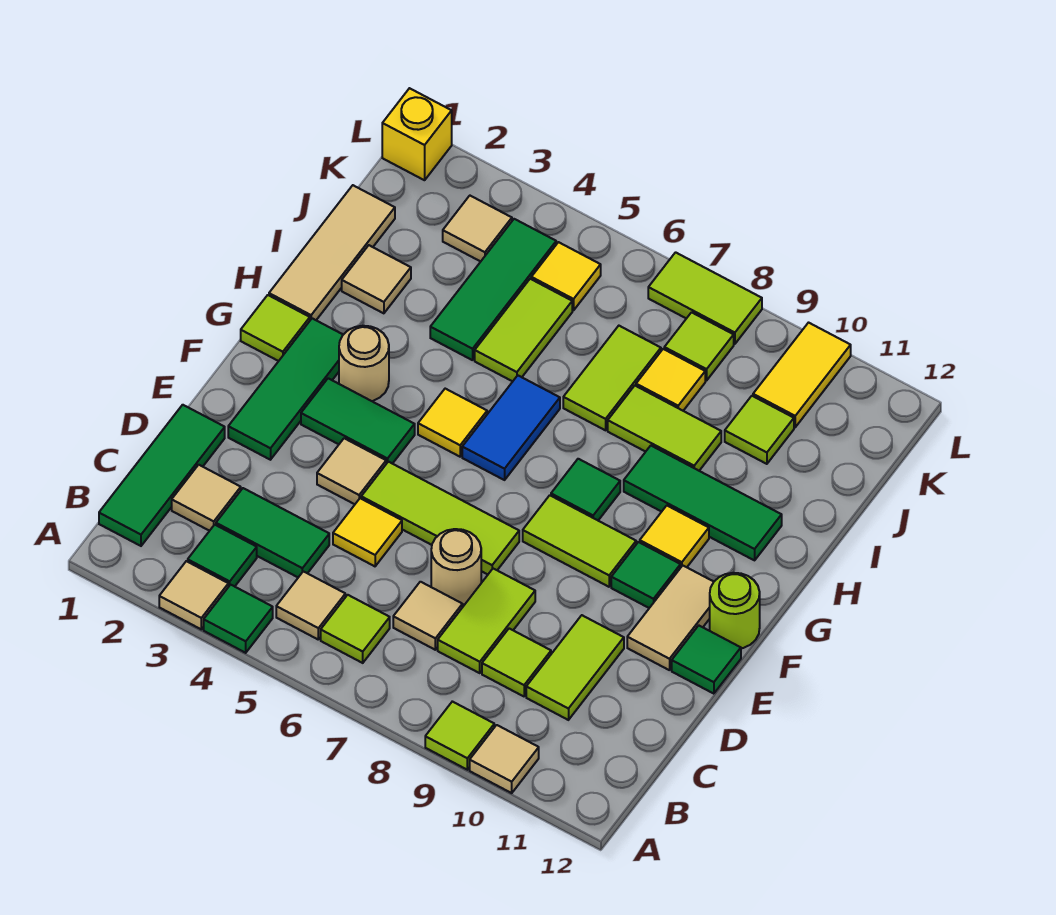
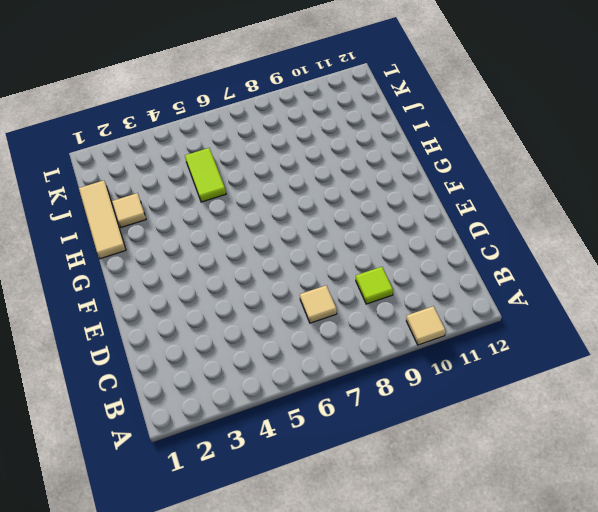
none -> tan 1x1 tile [159,561,228,629]
none -> green 1x1 tile [204,585,273,653]
none -> lime 1x1 tile [425,701,494,770]
none -> green 1x3 tile [99,405,225,546]

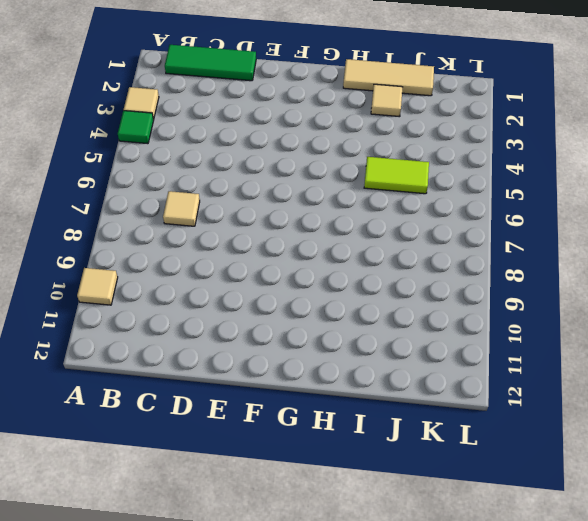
none -> lime 1x1 tile [425,701,494,770]
none -> green 1x1 tile [188,525,257,587]
none -> tan 1x1 tile [276,571,345,639]
none -> lime 1x1 tile [321,595,390,663]

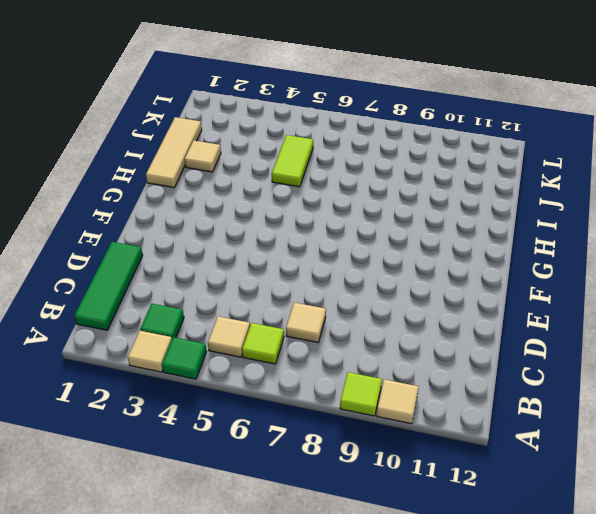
none -> tan 1x1 tile [172,465,241,531]
none -> green 1x2 tile [216,488,329,577]
none -> lime 1x2 tile [438,569,535,673]
none -> lime 1x1 tile [482,628,551,696]

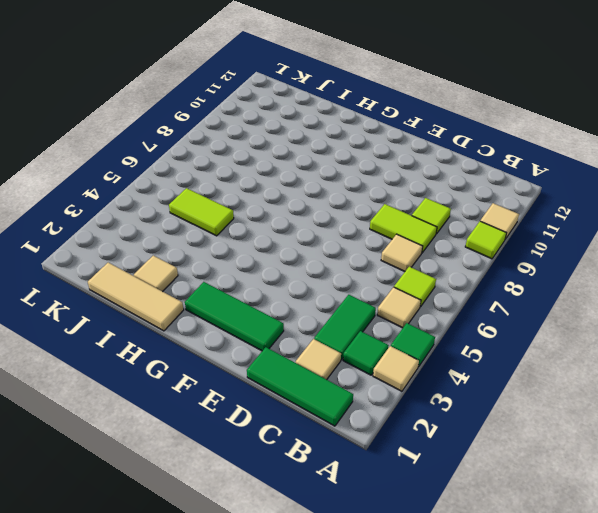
none -> lime 1x2 tile [526,615,624,720]
none -> yellow 1x1 tile [333,498,402,566]
none -> tan 1x1 round brick [431,529,481,605]
none -> tan 1x1 tile [317,438,386,504]

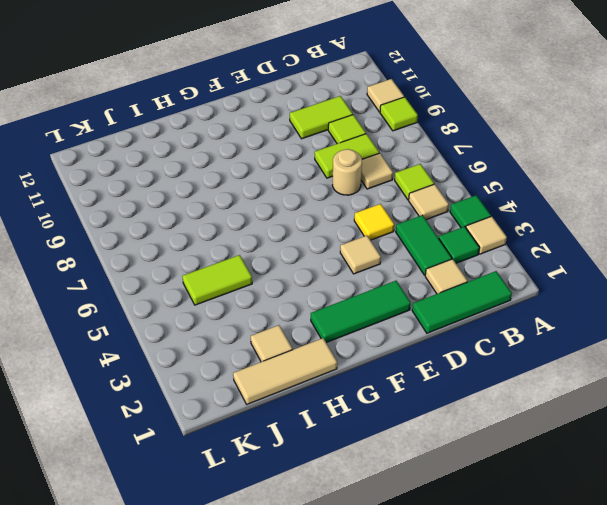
none -> lime 1x3 tile [361,462,519,574]
none -> tan 1x2 tile [627,566,713,670]
none -> green 1x1 tile [672,626,741,694]
none -> green 1x2 tile [301,378,415,464]

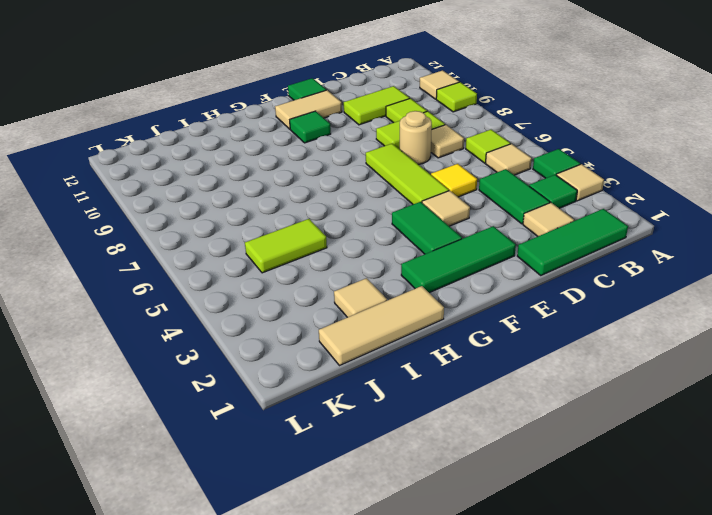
none -> lime 1x2 tile [523,495,636,587]
none -> lime 1x1 round brick [710,573,760,648]
none -> lime 1x1 tile [241,295,310,361]
none -> tan 1x1 round brick [339,326,389,401]

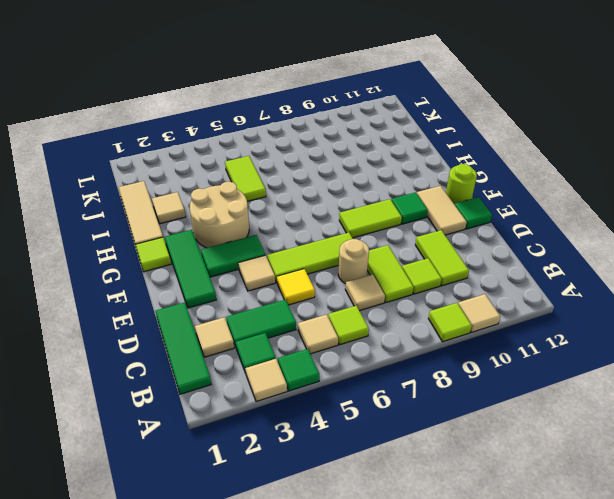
tan 2x2 round brick [190,182,249,248] -> tan 1x1 round brick [339,326,389,401]
none -> yellow 1x1 tile [418,389,487,457]
none -> blue 1x2 tile [462,375,560,480]
none -> green 1x1 tile [551,459,620,520]
none -> yellow 1x1 tile [640,506,709,567]

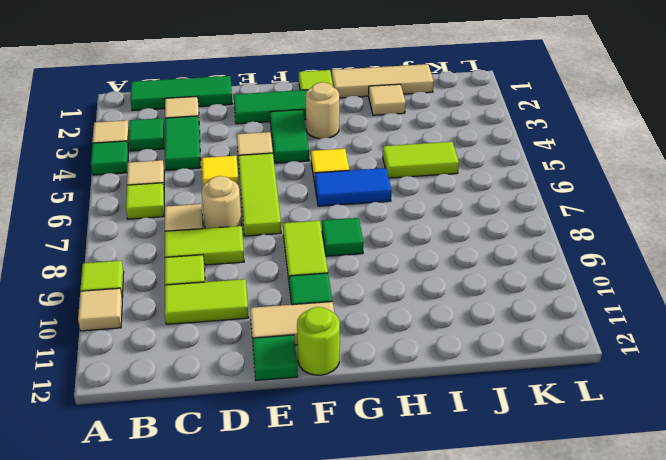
none -> yellow 1x1 tile [640,506,709,567]
none -> green 1x3 tile [624,446,782,560]
none -> green 1x3 tile [430,219,556,360]
none -> lime 1x2 tile [563,326,661,430]

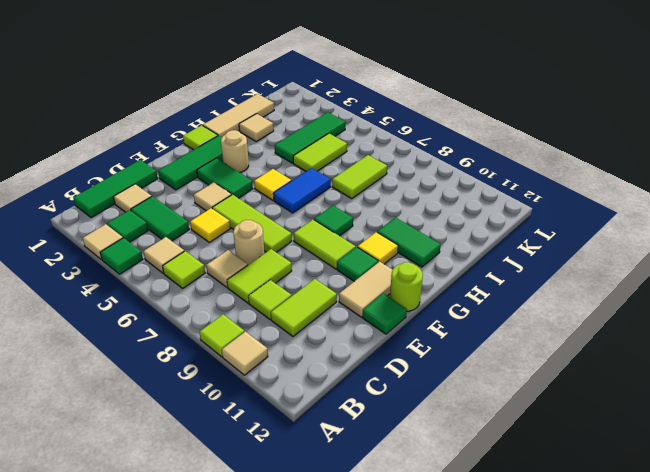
green 1x2 tile [377,218,441,267] -> green 1x3 tile [624,446,782,560]
none -> lime 1x2 tile [608,386,721,471]
none -> yellow 1x1 tile [636,349,705,411]
none -> lime 1x1 tile [725,396,794,464]
none -> tan 1x1 tile [443,196,512,262]

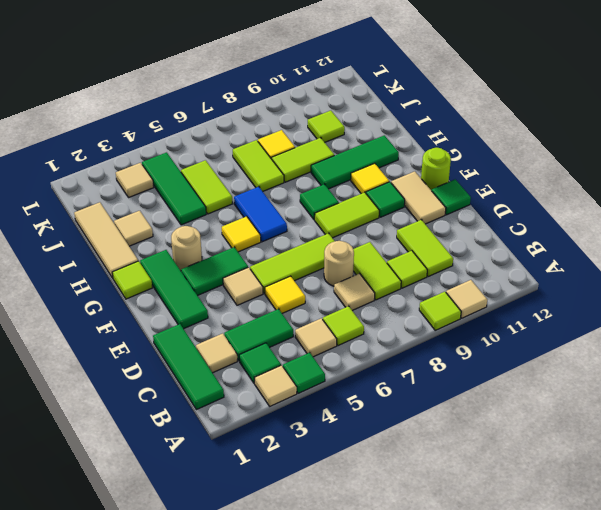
none -> yellow 1x1 tile [531,242,601,310]
none -> lime 1x1 tile [664,312,734,381]
none -> yellow 1x2 tile [753,323,851,427]
none -> yellow 1x1 brick [382,88,452,180]

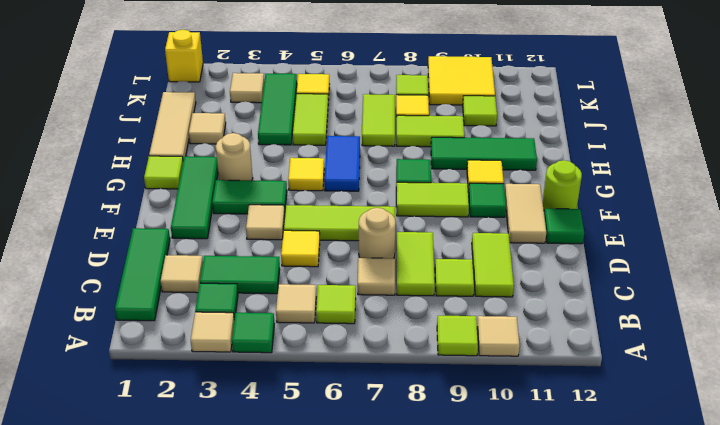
yellow 2x2 tile [428,56,495,105] -> yellow 1x2 tile [753,323,851,427]
none -> lime 1x2 tile [648,252,762,344]

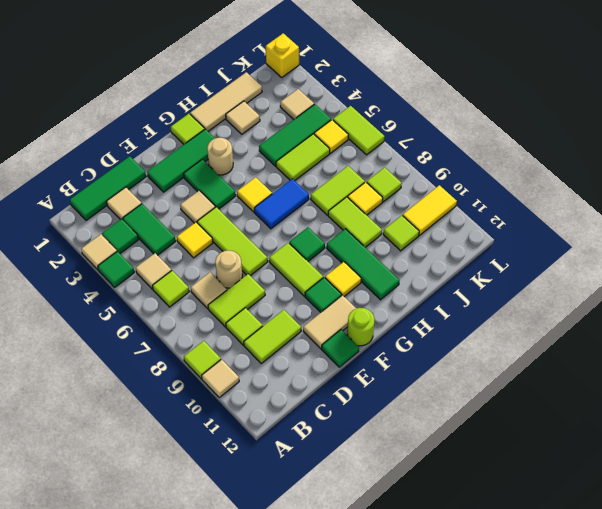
lime 1x2 tile [333,106,385,155] -> lime 1x2 tile moved to [648,252,762,344]

